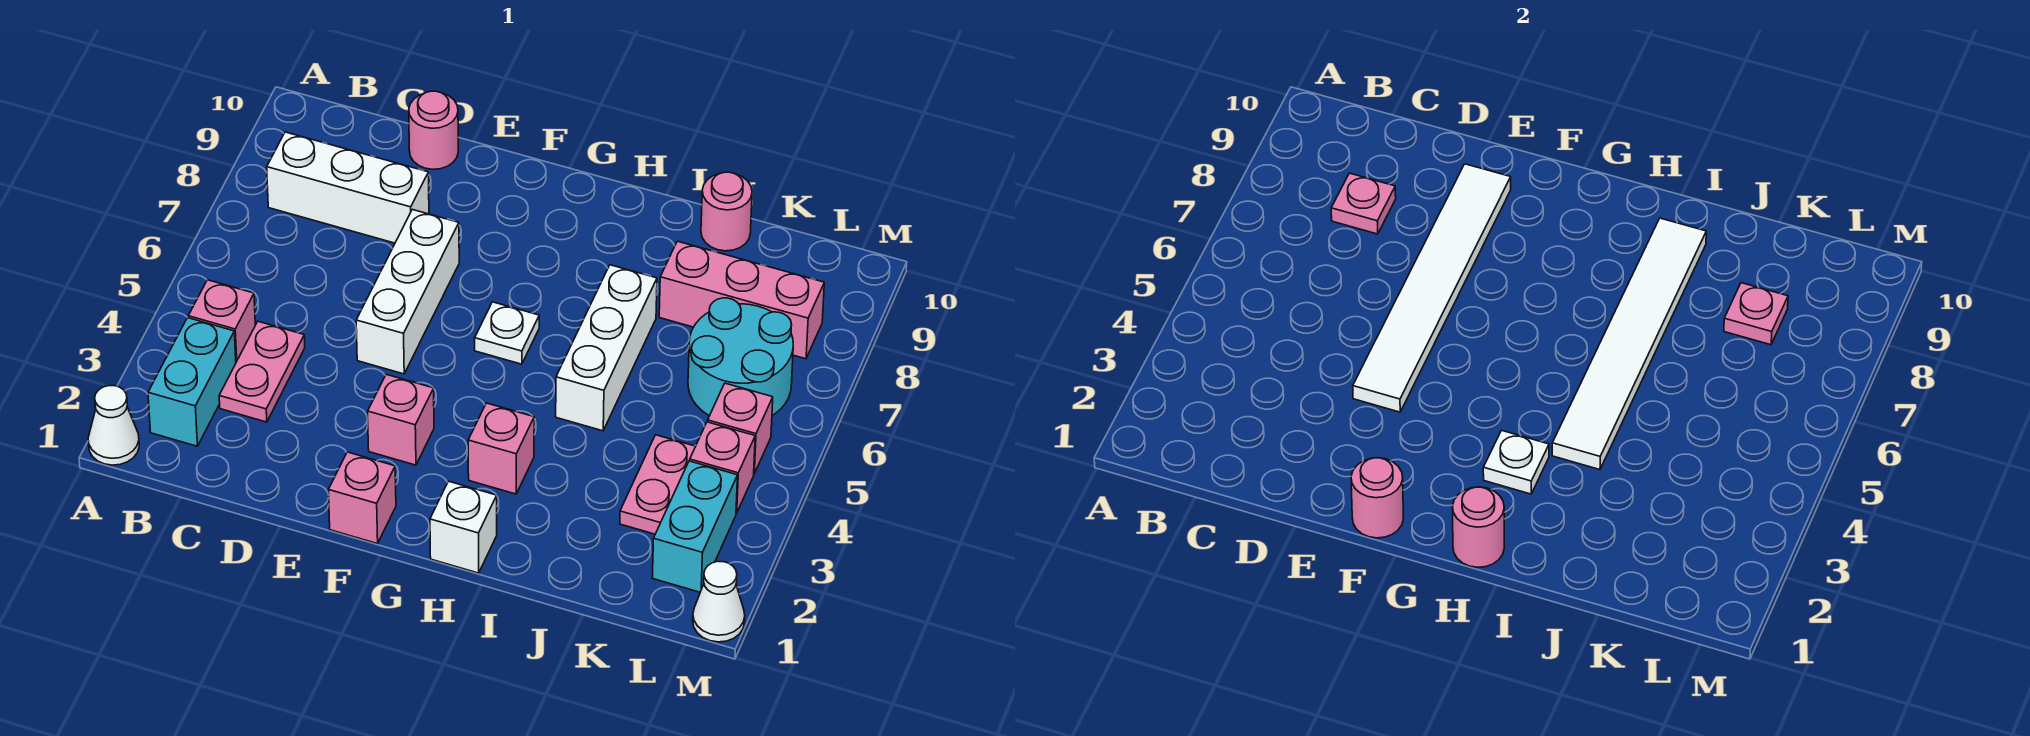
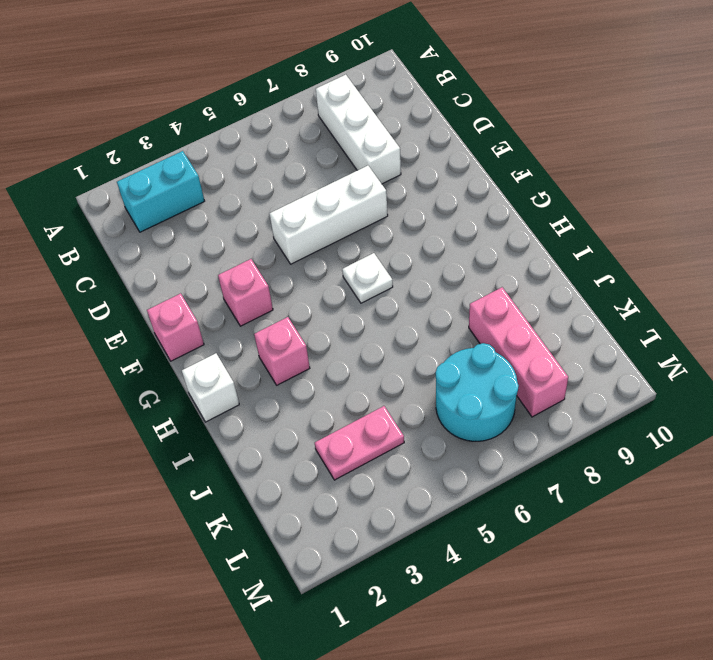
none -> white 1x1 cone [88,386,139,465]
none -> pink 1x1 brick [188,280,255,362]
none -> pink 1x2 plate [219,321,305,422]

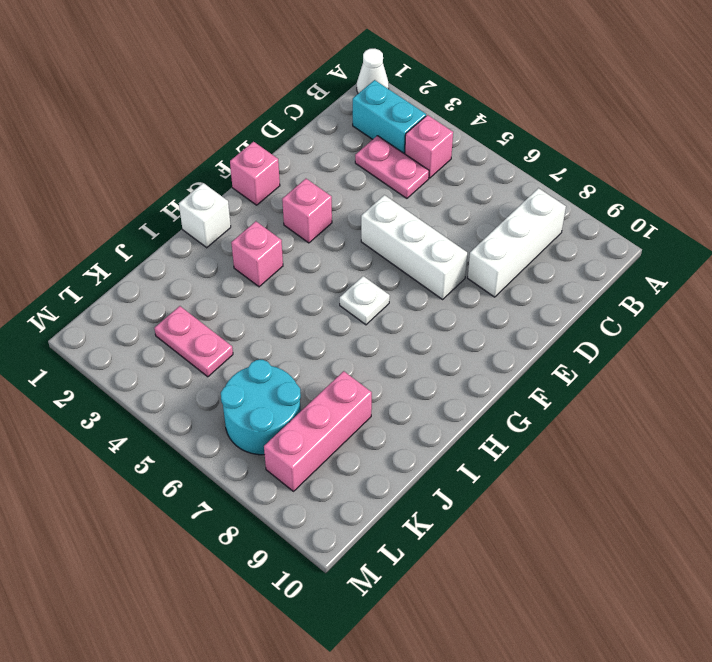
none -> pink 1x1 round brick [409,91,458,169]
none -> white 1x3 brick [556,265,657,431]
none -> pink 1x1 round brick [701,172,752,251]

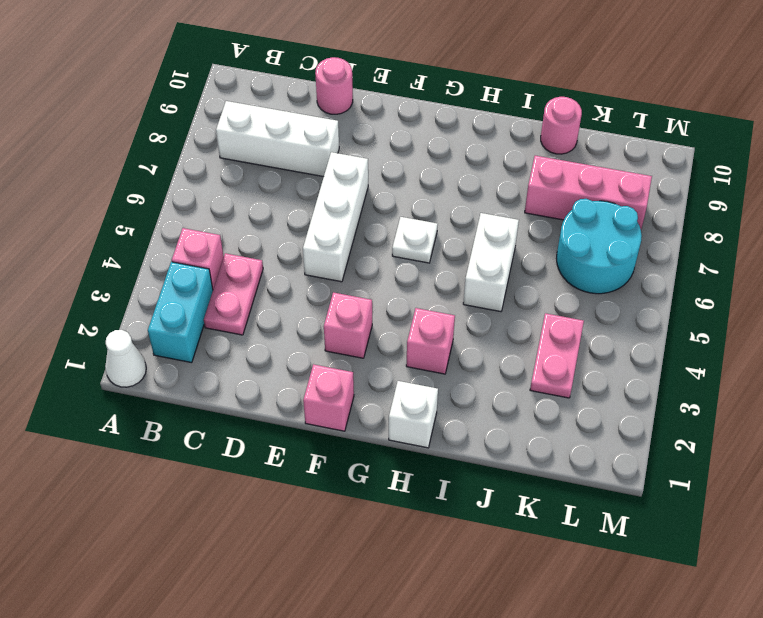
white 1x2 brick [463,213,519,312] -> white 1x3 brick [556,265,657,431]
none -> cyan 1x2 brick [652,461,738,592]
none -> pink 1x1 brick [690,422,755,513]
none -> pink 1x1 brick [708,383,773,474]

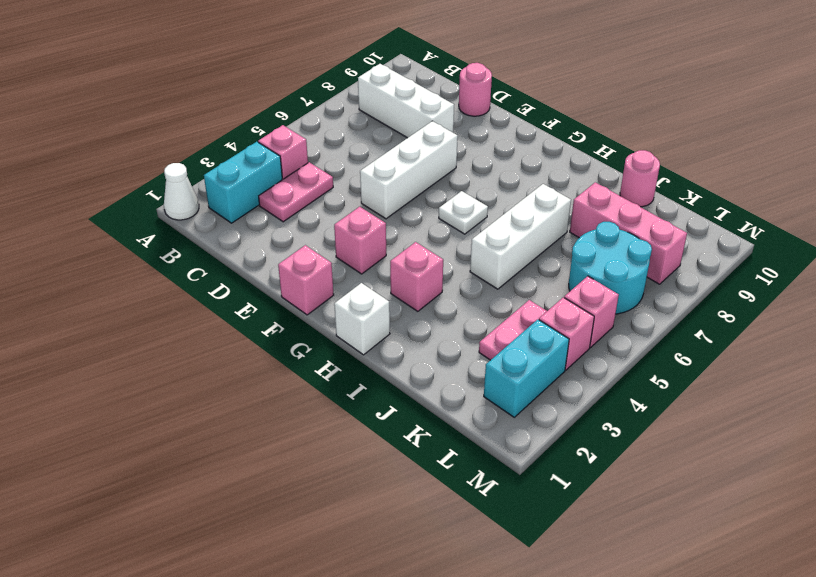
none -> white 1x1 cone [693,561,745,642]
none -> pink 1x1 plate [1331,173,1396,234]
none -> white 1x6 tile [1353,164,1511,412]

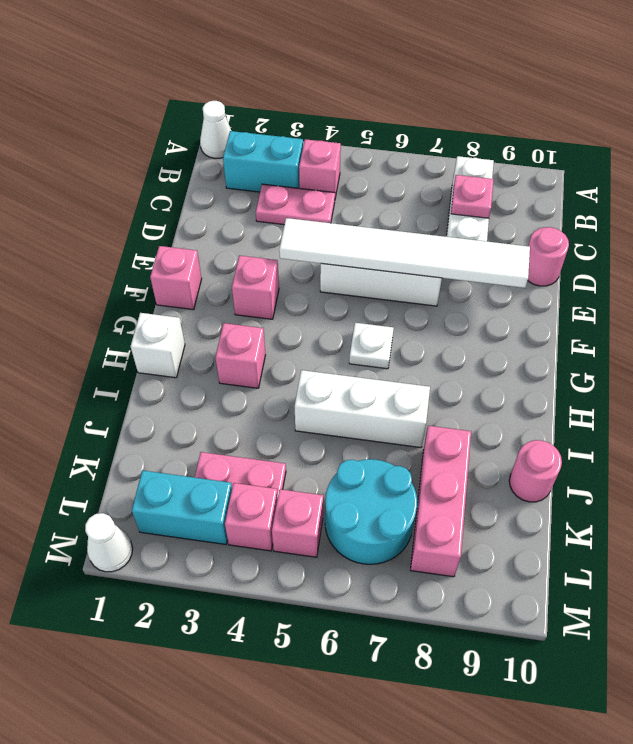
none -> pink 1x1 round brick [1351,458,1404,538]
none -> pink 1x1 round brick [1453,487,1504,567]
none -> white 1x1 plate [1483,430,1549,494]

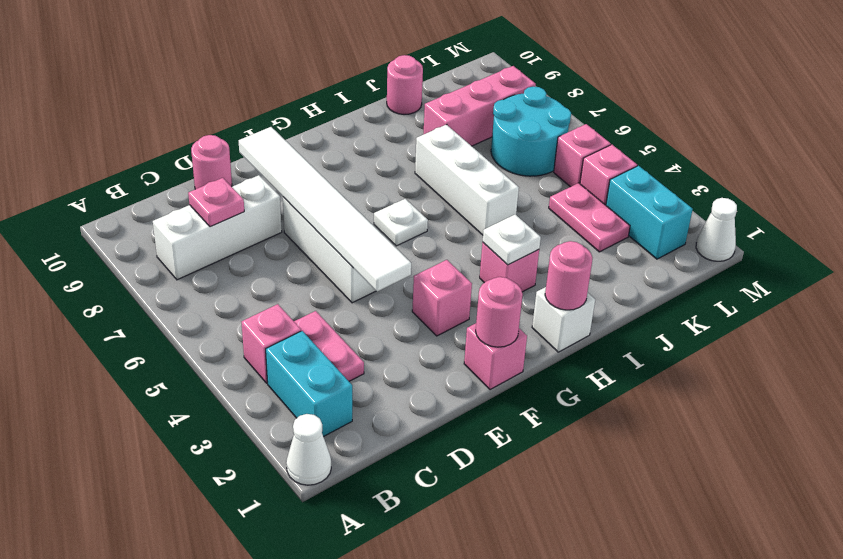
none -> white 1x6 tile [1552,218,1706,470]
none -> pink 1x1 plate [1724,283,1788,345]

